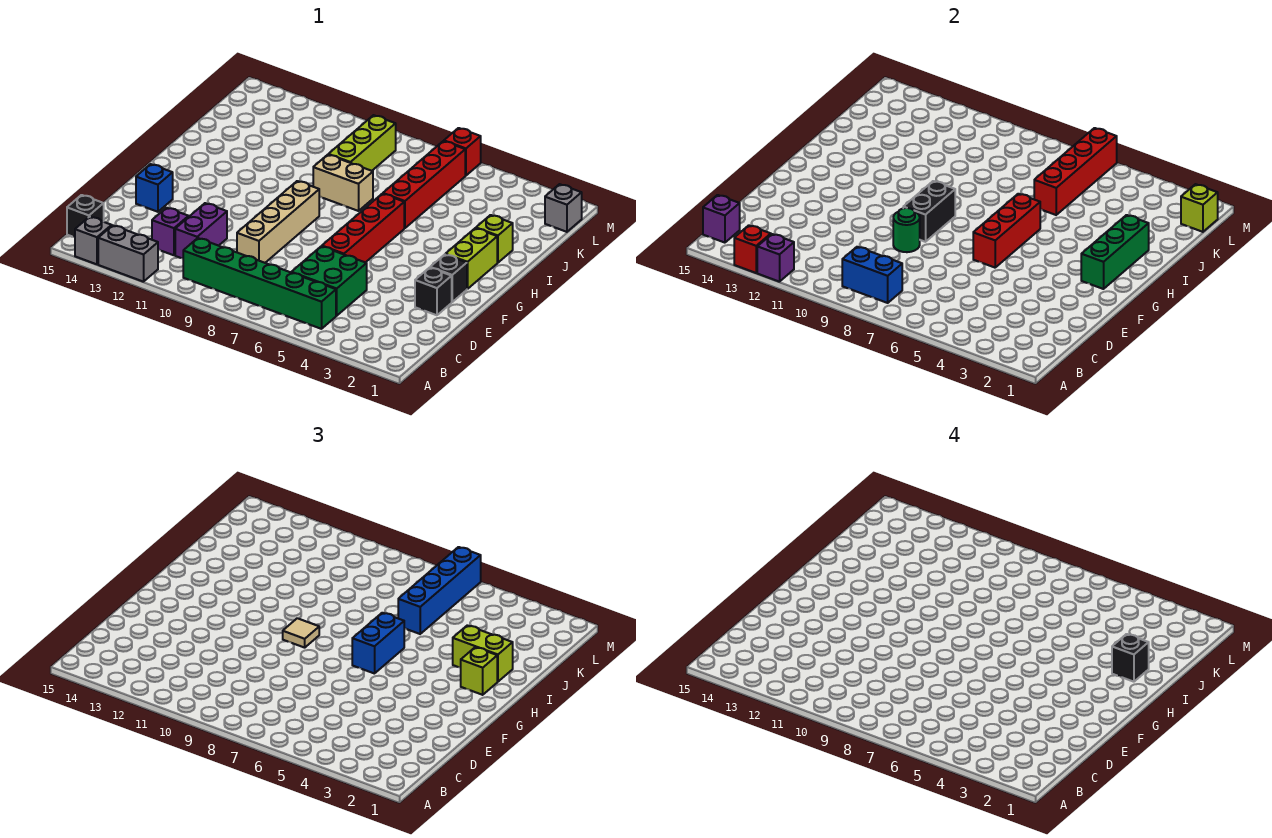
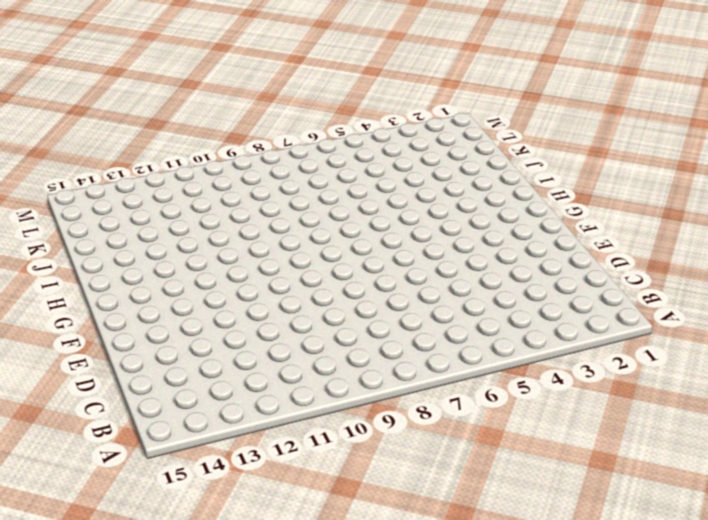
none -> grey 1x2 brick [98,225,158,282]
none -> grey 1x1 brick [75,217,112,264]
none -> green 1x6 brick [183,238,336,329]
none -> black 1x1 brick [67,195,104,237]

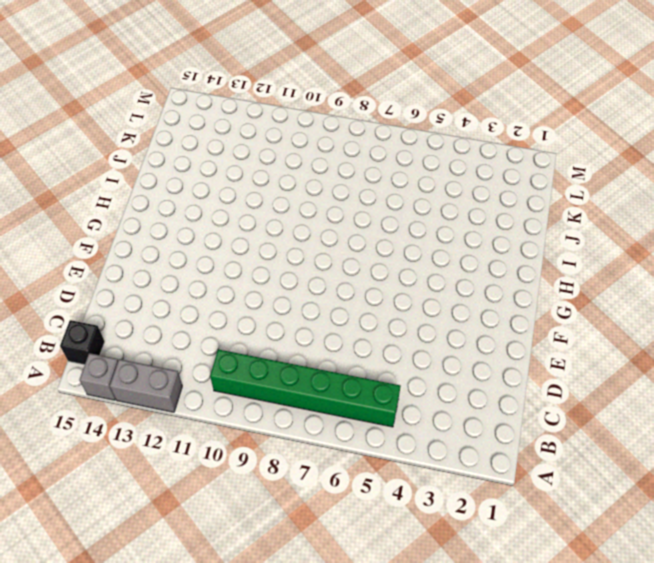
none -> green 2x2 brick [291,246,367,316]
none -> purple 1x2 brick [175,203,227,258]
none -> purple 1x1 brick [152,208,189,255]
none -> tan 1x4 brick [237,181,319,263]

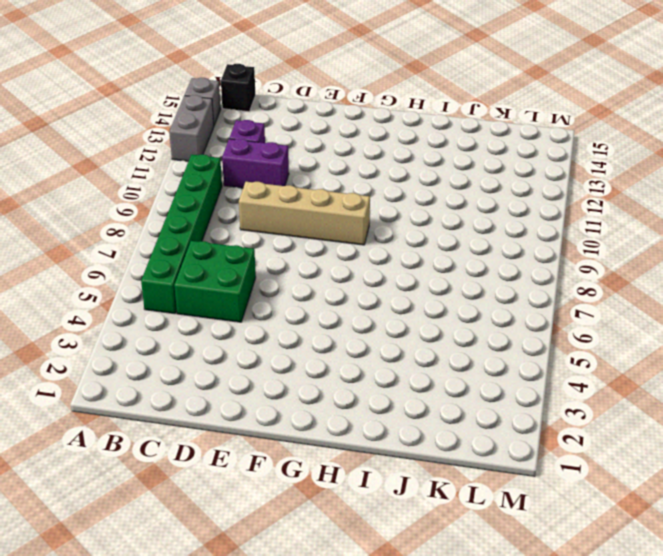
none -> black 1x1 brick [415,268,452,315]
none -> red 1x4 brick [322,194,404,262]
none -> blue 1x1 brick [136,164,173,212]
none -> black 1x1 brick [430,255,467,302]

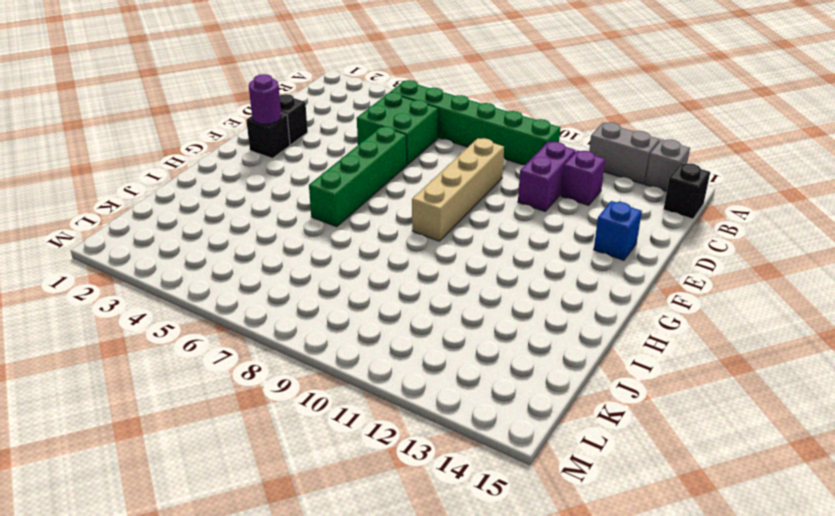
green 1x4 brick [309,127,407,227] -> red 1x4 brick [322,194,404,262]
purple 1x1 round brick [249,74,281,124] -> none
none -> lime 1x2 brick [445,228,497,289]
none -> lime 1x1 brick [476,215,513,263]
none -> red 1x4 brick [383,141,465,228]
none -> tan 1x2 brick [313,155,373,211]

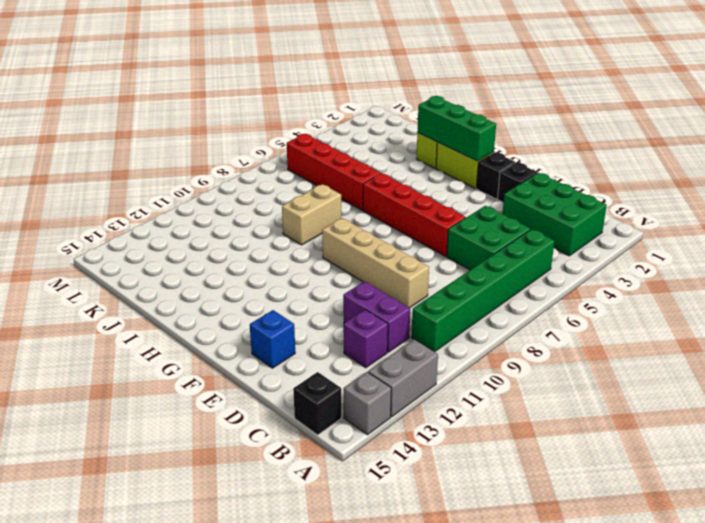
green 2x3 brick [503,173,607,256] -> none
none -> lime 1x3 brick [328,115,396,171]
none -> grey 1x1 brick [545,184,582,232]
none -> red 1x1 brick [444,128,481,176]
none -> purple 1x1 brick [757,234,794,282]

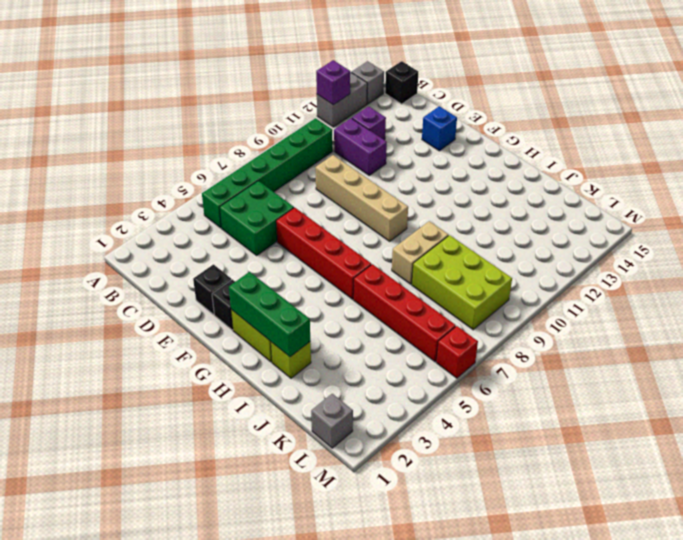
lime 2x3 brick [412,235,512,330] -> lime 1x3 brick [328,115,396,171]
none -> red 1x1 brick [734,225,771,273]
none -> blue 1x2 brick [842,247,902,303]
none -> purple 1x1 brick [703,195,740,243]
none -> green 1x1 round brick [893,208,920,252]

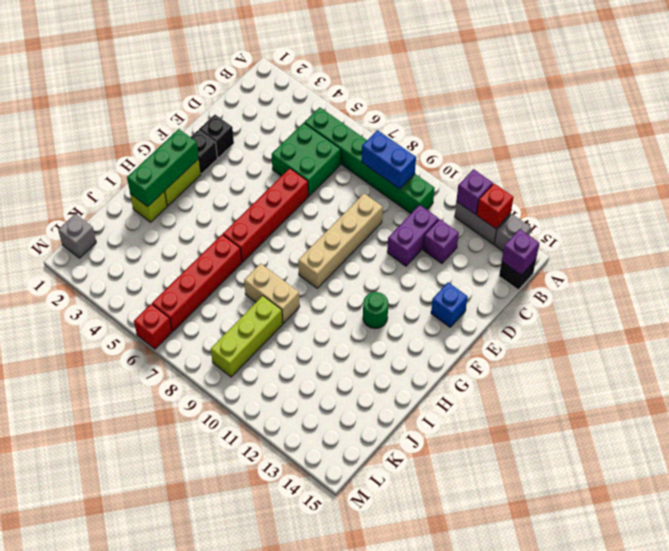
green 1x1 round brick [363,292,388,329] -> green 1x1 round brick moved to [893,208,920,252]
none -> red 1x3 brick [973,194,1040,268]
none -> black 1x2 brick [903,181,955,242]
none -> red 1x4 brick [1034,128,1117,215]
none -> lime 1x1 brick [1181,184,1218,232]

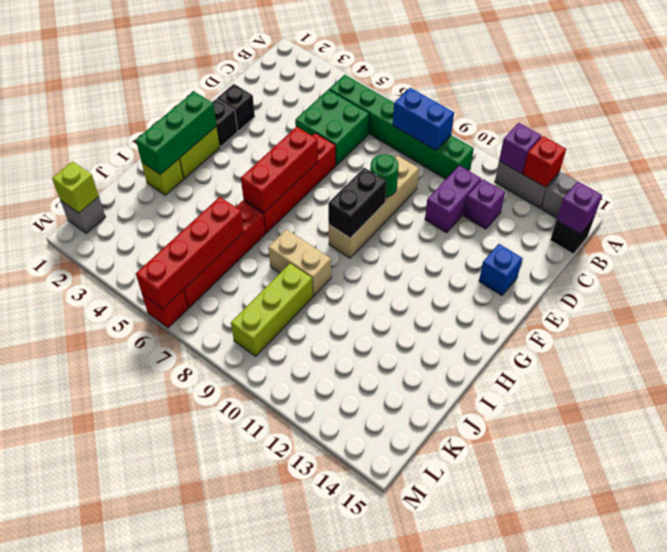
none -> blue 1x2 brick [352,613,404,674]
none -> tan 1x1 tile [283,618,319,648]
none -> lime 1x1 brick [461,647,497,695]
none -> lime 1x2 brick [453,625,513,682]

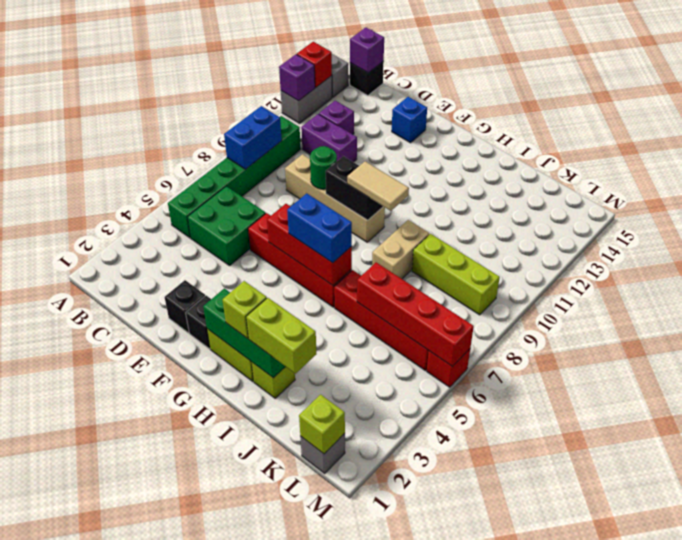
tan 1x2 tile [347,161,409,211] -> tan 1x1 tile [283,618,319,648]
lime 1x2 brick [246,298,316,374] -> lime 1x2 brick turned to [453,625,513,682]
none -> blue 1x4 brick [398,547,481,634]
none -> black 1x1 brick [1112,634,1149,682]

